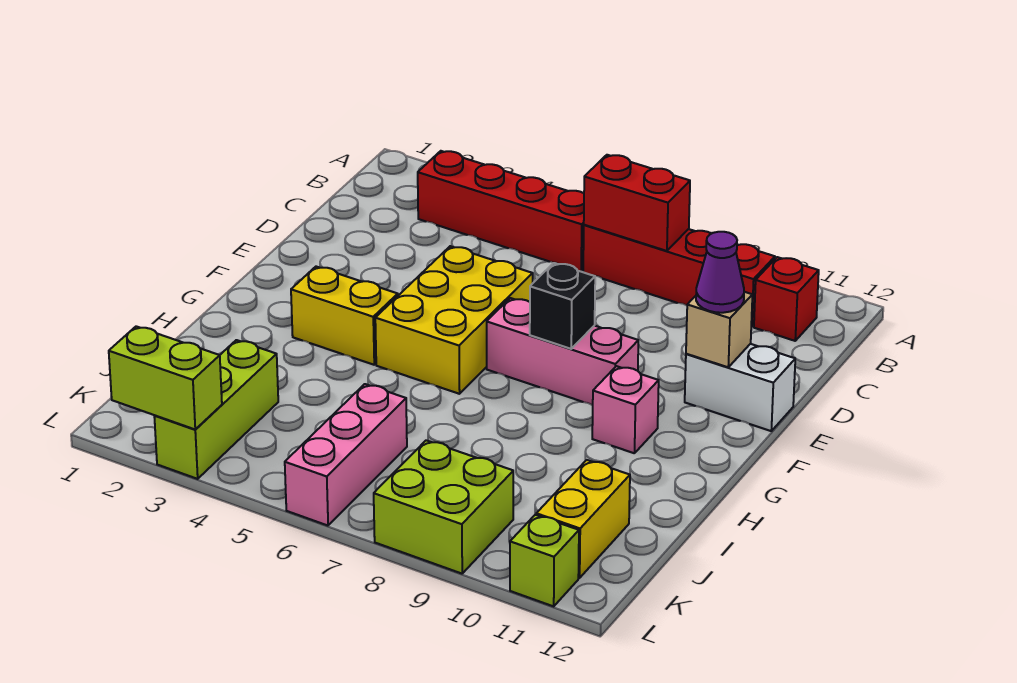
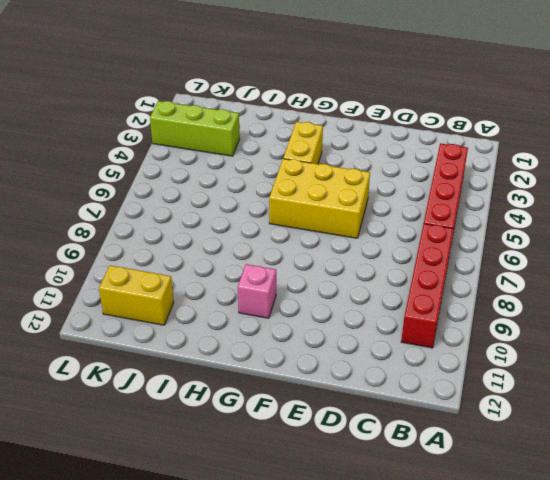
none -> red 1x1 brick [754,257,819,341]
none -> white 1x2 brick [685,344,795,431]
none -> pink 1x3 brick [487,298,638,405]

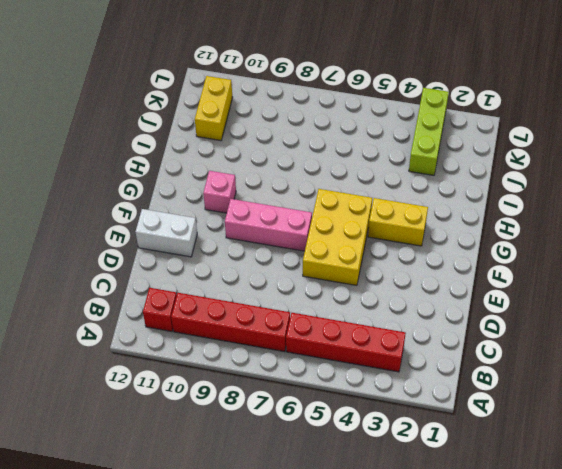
none -> pink 1x3 brick [285,384,407,526]
none -> lime 2x2 brick [374,440,513,574]
none -> lime 1x1 brick [510,515,579,606]

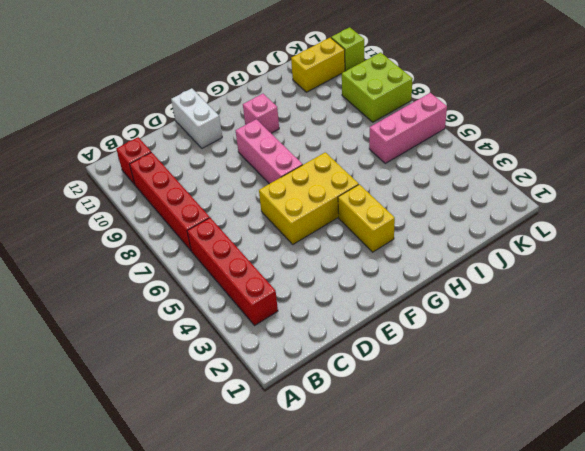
none -> lime 1x3 brick [154,340,278,479]
none -> red 1x2 brick [584,155,690,251]
none -> tan 1x1 brick [686,292,752,367]

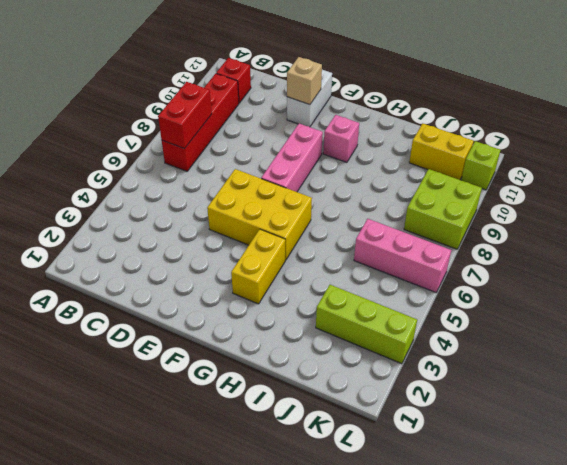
none -> red 1x4 brick [418,151,584,272]
none -> black 1x1 brick [530,263,595,349]
none -> lime 1x2 brick [109,326,222,429]

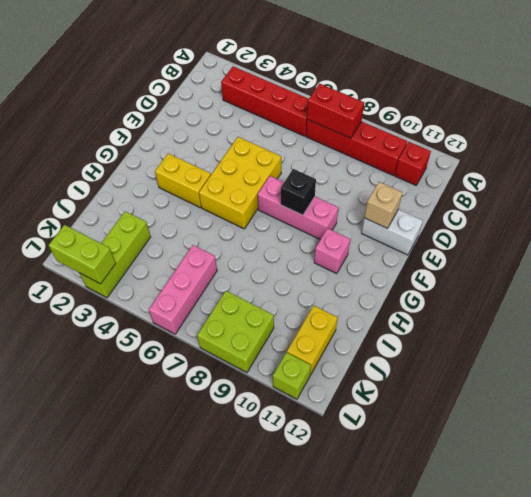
none -> purple 1x1 cone [696,232,744,313]

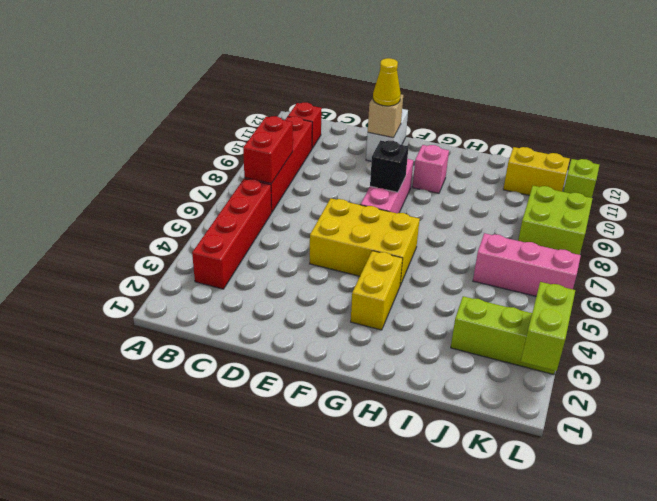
yellow 1x1 cone [373,58,401,106] -> purple 1x1 cone [696,232,744,313]

